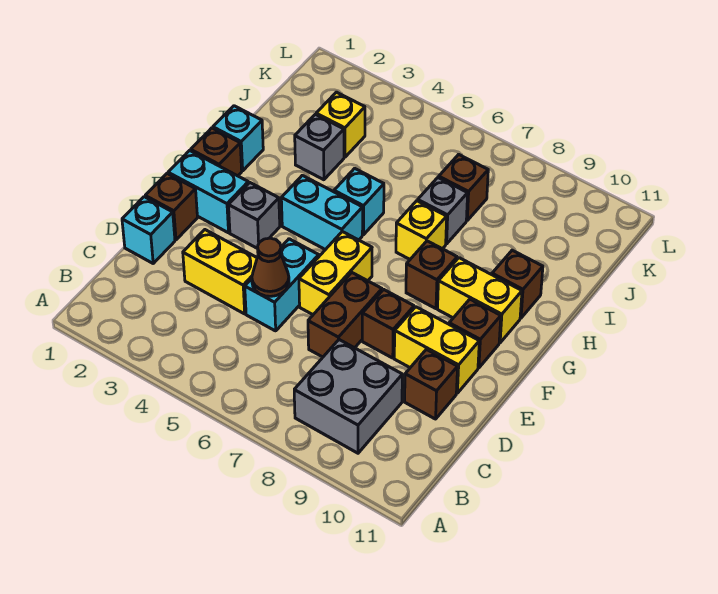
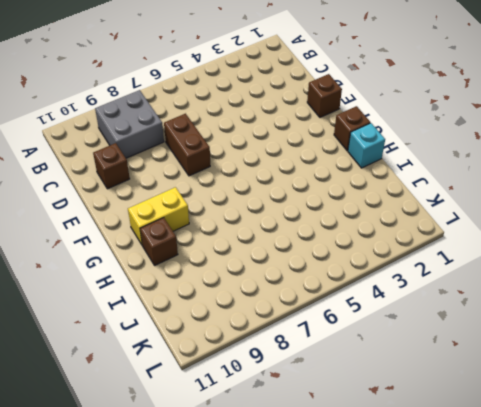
none -> cyan 1x1 brick [122,197,175,263]
none -> yellow 1x2 brick [183,230,257,314]
none -> cyan 1x2 brick [245,239,319,331]

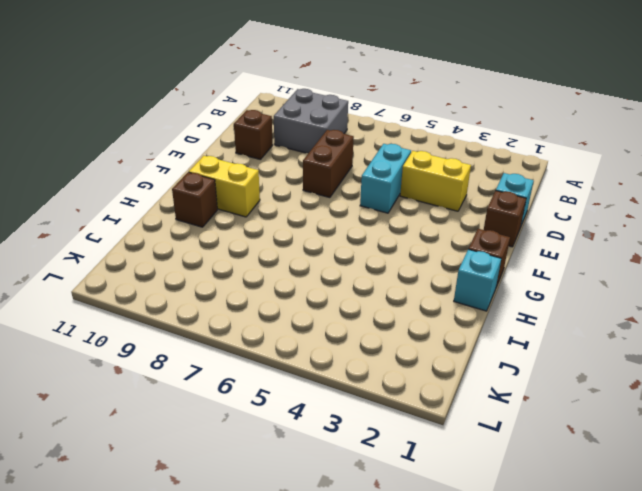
none -> yellow 1x2 brick [299,232,372,315]
none -> brown 1x1 brick [362,289,414,358]
none -> yellow 1x2 brick [394,307,479,393]

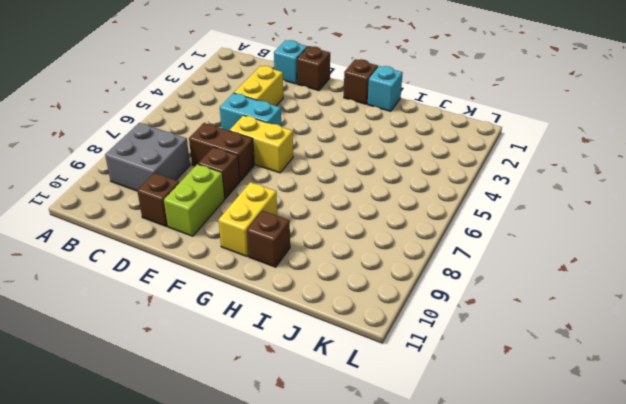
lime 1x2 brick [164,164,225,236] -> yellow 1x2 brick [394,307,479,393]
none -> cyan 1x2 brick [168,151,248,233]
none -> grey 1x1 brick [229,183,280,249]
none -> brown 1x1 brick [449,299,501,368]

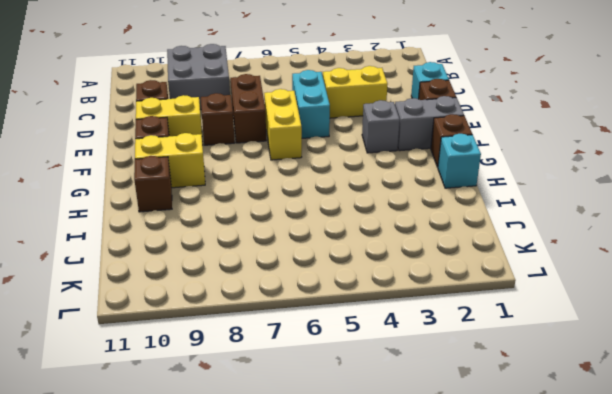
grey 1x2 brick [395,96,464,151] -> cyan 1x2 brick [168,151,248,233]
none -> cyan 1x2 brick [281,175,363,250]
none -> brown 1x1 brick [406,241,457,309]
none -> cyan 1x1 brick [334,168,384,235]

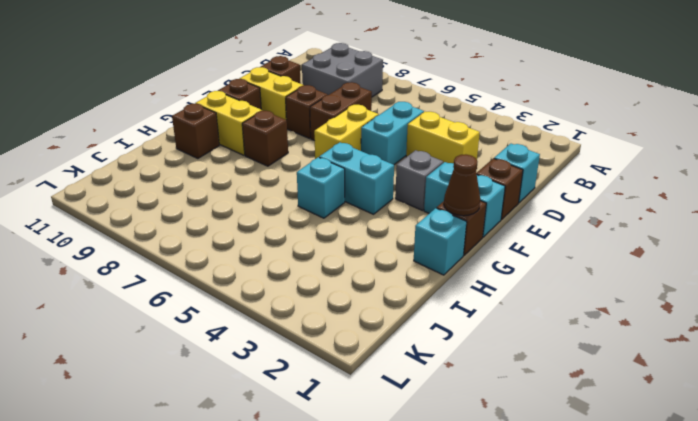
brown 1x1 cone [444,154,480,216] -> brown 1x1 cone moved to [252,238,289,296]
none -> yellow 1x1 brick [396,201,447,259]
none -> grey 1x1 brick [295,114,344,180]
none -> grey 1x1 brick [418,178,468,244]

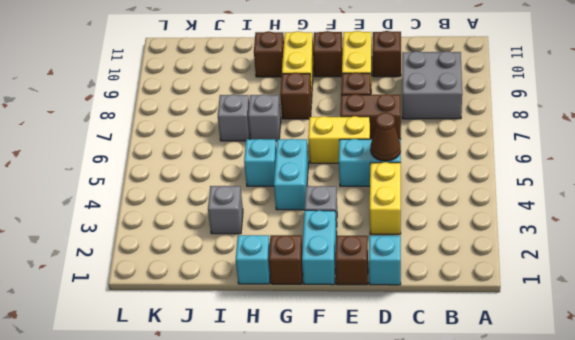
grey 1x1 brick [248,94,281,141] -> yellow 1x1 brick [396,201,447,259]
none -> yellow 1x1 brick [316,92,365,157]
none -> brown 1x1 brick [439,154,488,220]

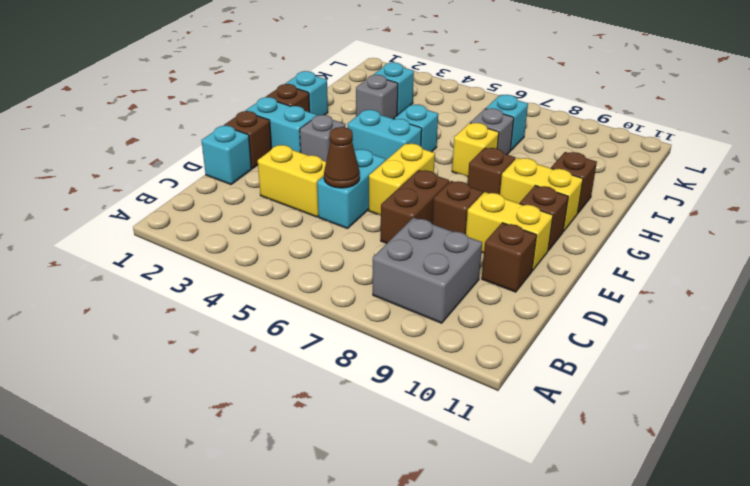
cyan 1x1 brick [373,62,414,115] -> yellow 1x1 brick [316,92,365,157]
cyan 1x1 brick [486,95,528,151] -> brown 1x1 brick [439,154,488,220]

